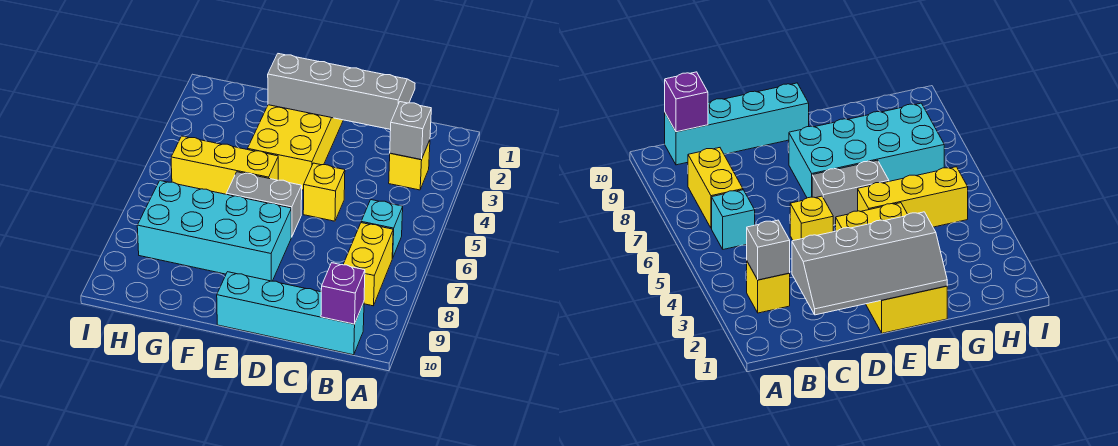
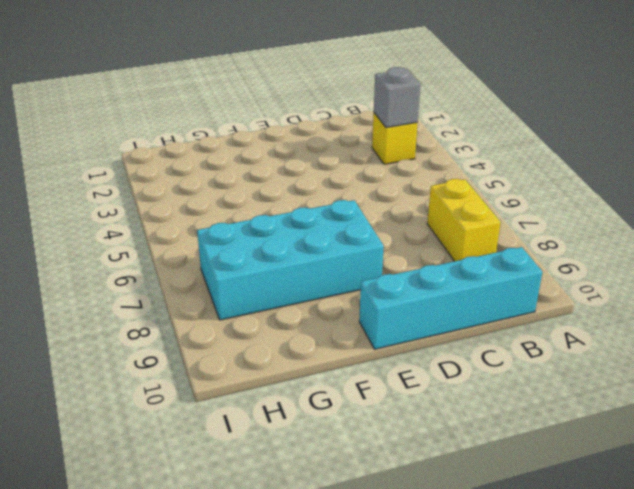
none -> cyan 1x1 brick [361,200,403,258]
none -> yellow 1x1 brick [303,163,345,221]
none -> yellow 2x4 brick [248,105,343,190]

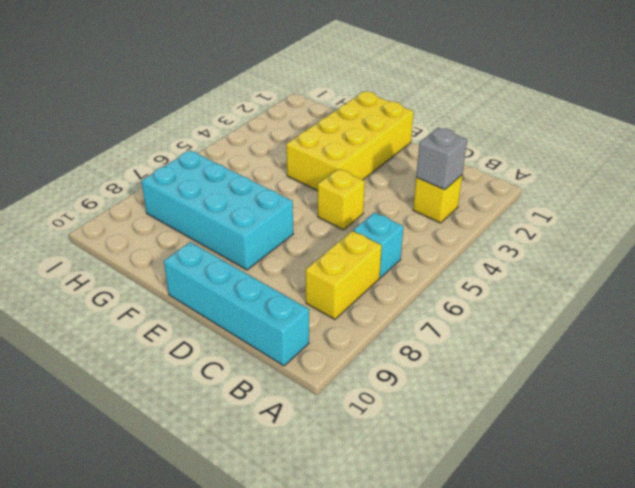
none -> grey 1x2 brick [226,172,302,237]
none -> yellow 1x3 brick [171,136,278,194]
none -> purple 1x1 brick [321,263,365,324]

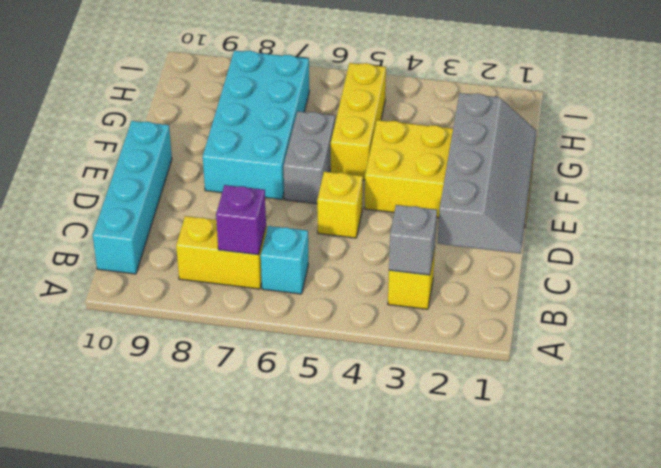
purple 1x1 brick [216,185,266,255] -> purple 1x1 brick moved to [321,263,365,324]

